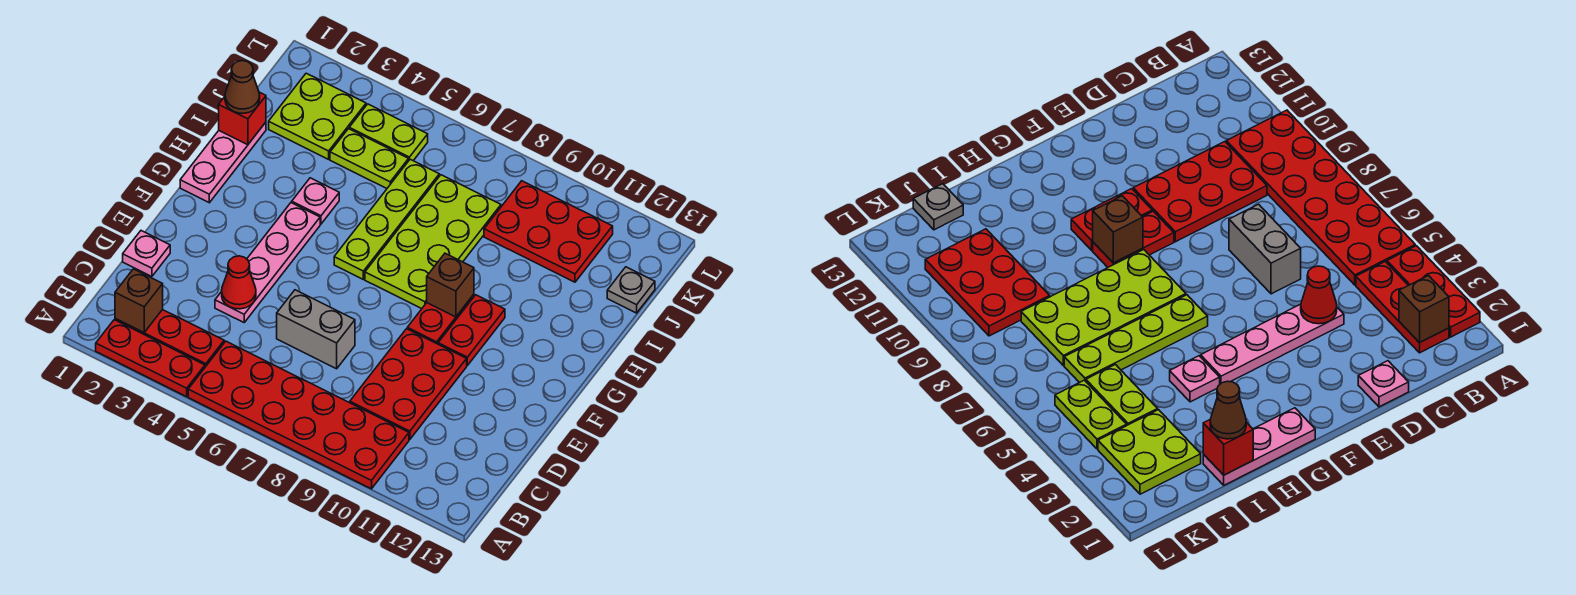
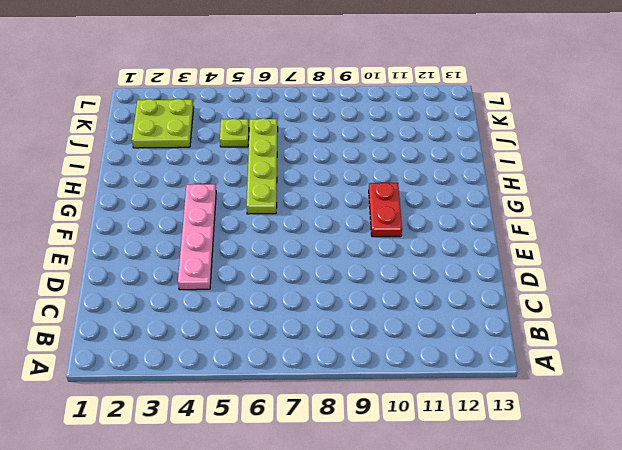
lime 1x1 plate [220,119,249,147] -> lime 1x2 plate [330,129,409,188]
none -> red 1x3 plate [96,320,205,397]
none -> red 2x6 plate [188,341,409,489]
none -> red 1x3 plate [115,310,224,367]

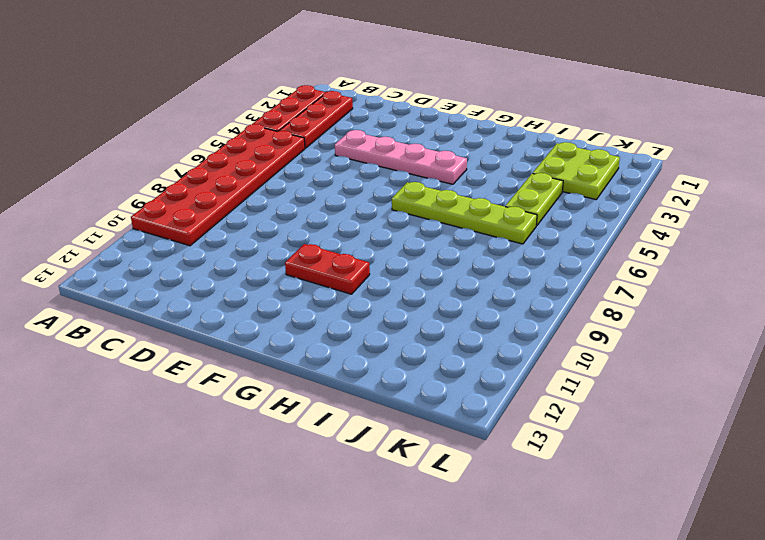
none -> red 2x3 plate [350,329,467,440]
none -> pink 1x1 plate [123,231,170,277]
none -> grey 1x2 brick [277,290,355,369]

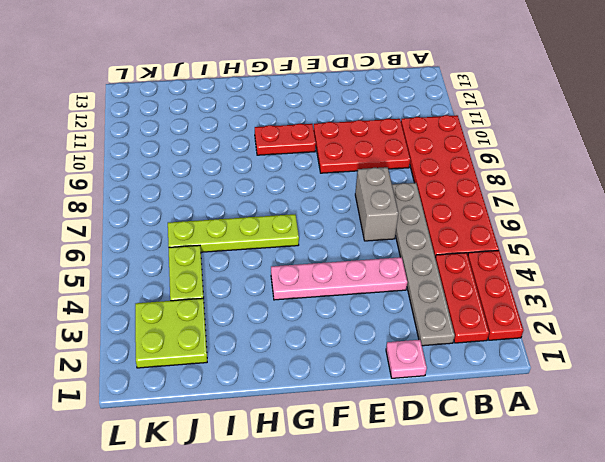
grey 1x6 plate [392,183,455,346] -> none
none -> red 1x2 plate [407,295,474,344]
none -> pink 1x3 plate [180,122,266,203]
none -> lime 2x4 plate [365,175,501,309]

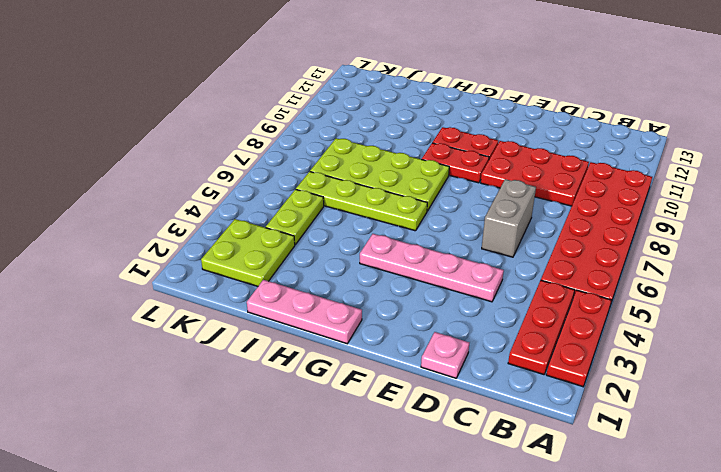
none -> pink 1x1 plate [292,178,339,224]
none -> red 2x3 plate [484,181,613,282]
none -> grey 1x1 plate [607,267,655,313]

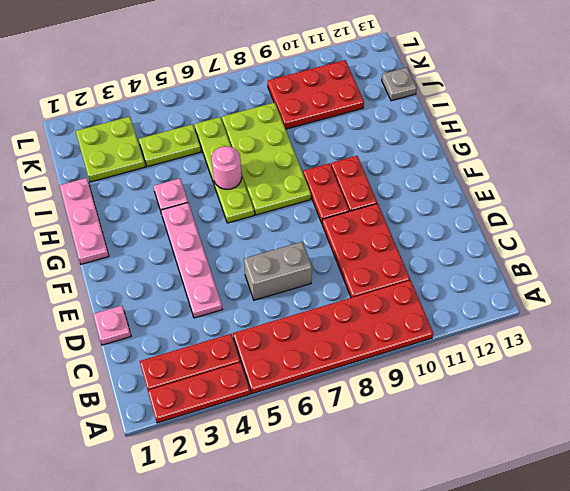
pink 1x1 round brick [211,146,242,190] -> none
none -> lime 1x2 plate [349,104,428,161]
none -> brown 1x1 brick [115,269,163,333]
none -> red 1x1 cone [222,256,256,309]

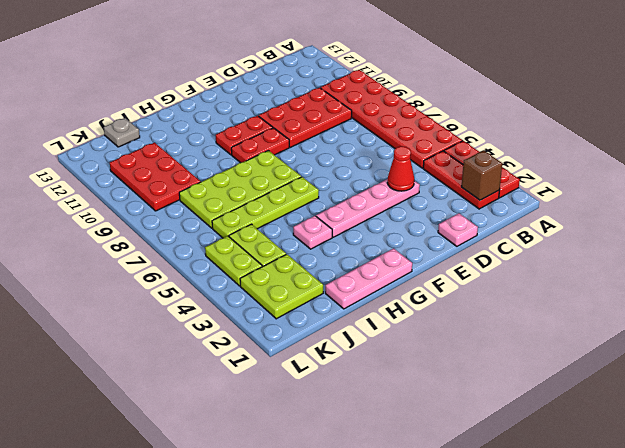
none -> grey 1x2 brick [277,290,355,369]
none -> brown 1x1 brick [427,253,474,317]
none -> red 1x1 brick [219,92,266,145]

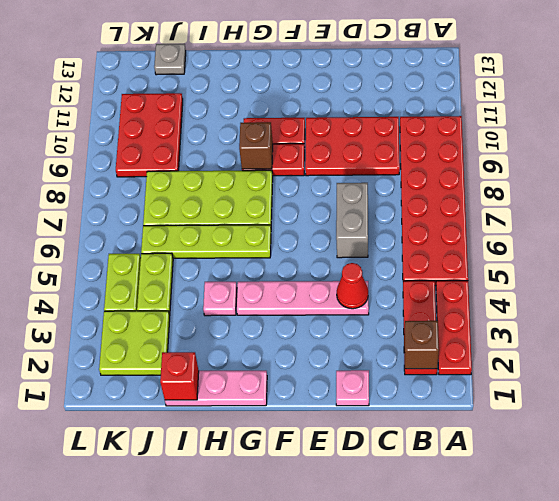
none -> brown 1x1 cone [225,61,260,113]

